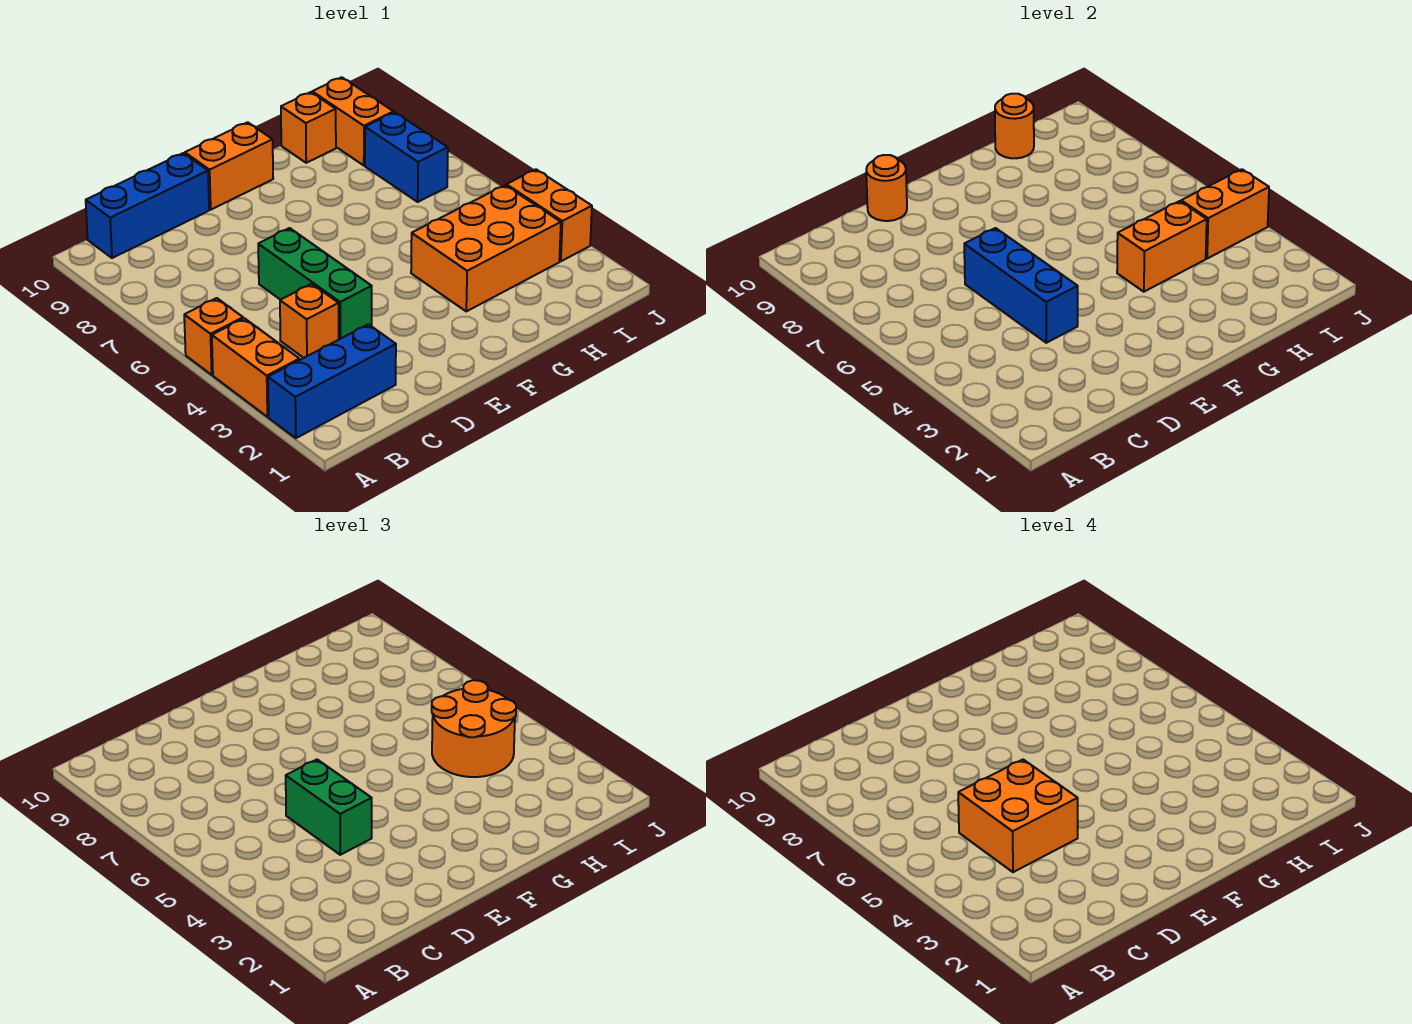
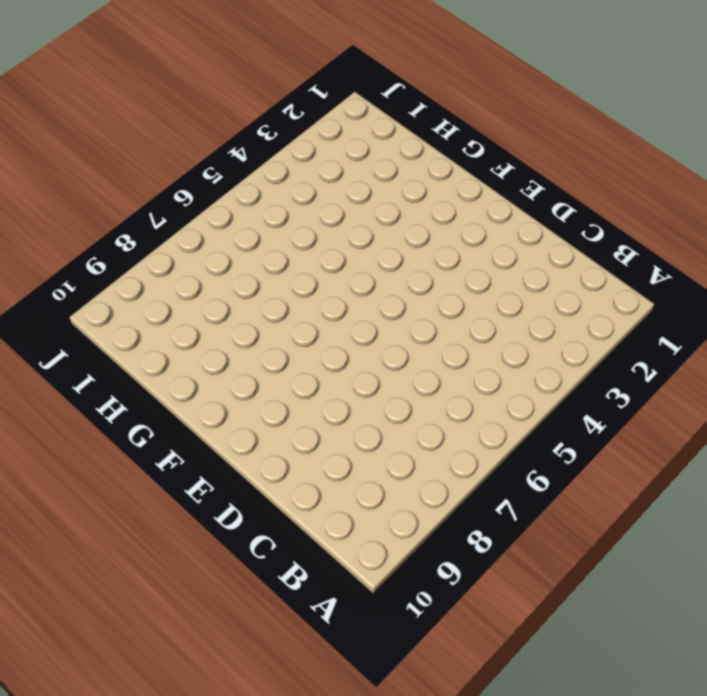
none -> blue 1x3 brick [268,324,396,438]
none -> orange 1x2 brick [212,318,299,417]
none -> orange 1x1 brick [184,298,243,375]

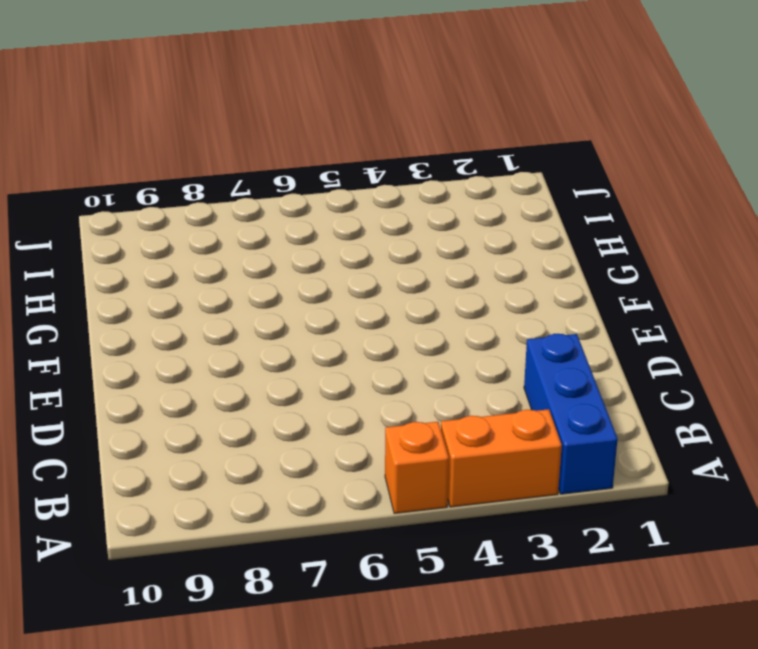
none -> blue 1x3 brick [86,153,209,258]
none -> orange 1x1 brick [280,284,339,358]
none -> green 1x3 brick [258,228,372,339]

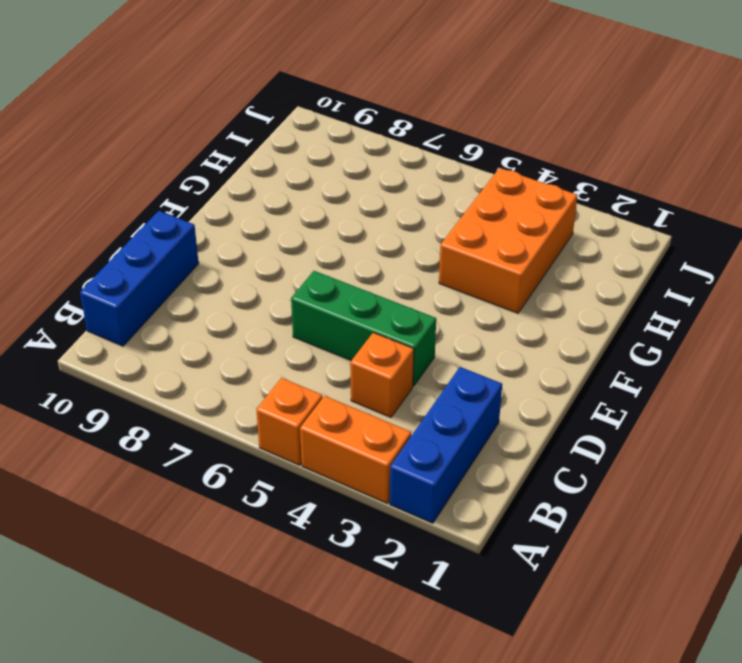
none -> orange 1x2 brick [185,122,273,210]
none -> orange 1x1 brick [281,92,336,163]
none -> blue 1x2 brick [365,112,448,202]

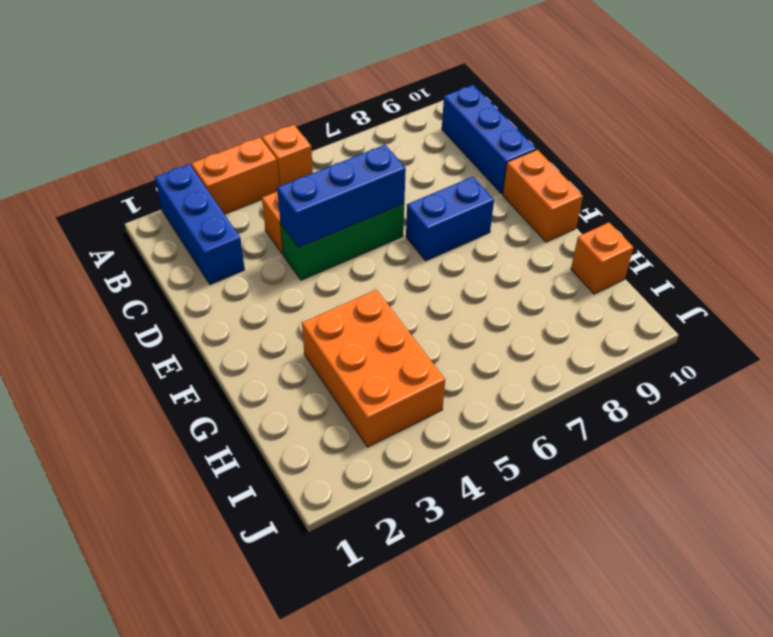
blue 1x2 brick [406,177,494,261] -> blue 1x2 brick moved to [365,112,448,202]
none -> orange 1x2 brick [312,77,394,165]
none -> orange 1x2 brick [507,169,592,261]
none -> orange 1x1 round brick [866,155,907,221]

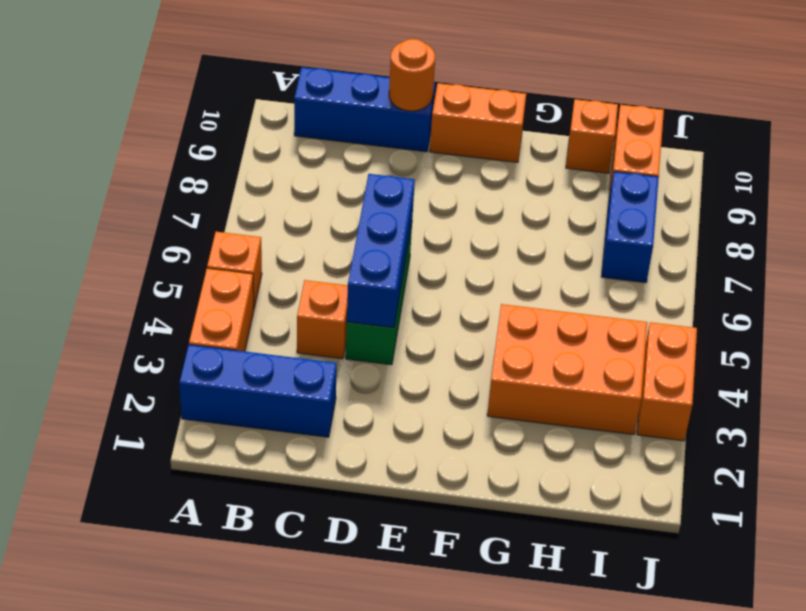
none -> orange 1x2 brick [1117,201,1207,292]
none -> orange 1x1 round brick [995,94,1034,158]
none -> orange 1x2 brick [1181,169,1269,259]

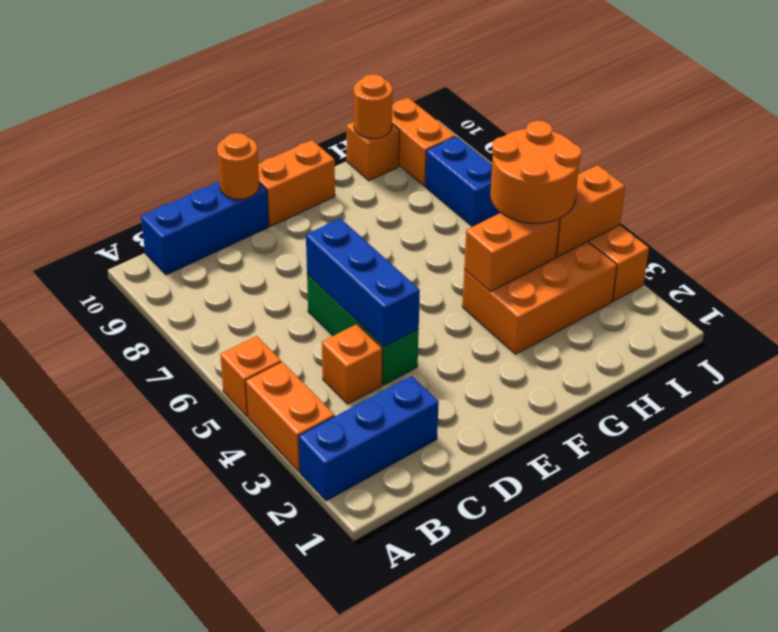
none -> green 1x2 brick [286,760,372,855]
none -> orange 2x2 brick [958,760,1078,872]

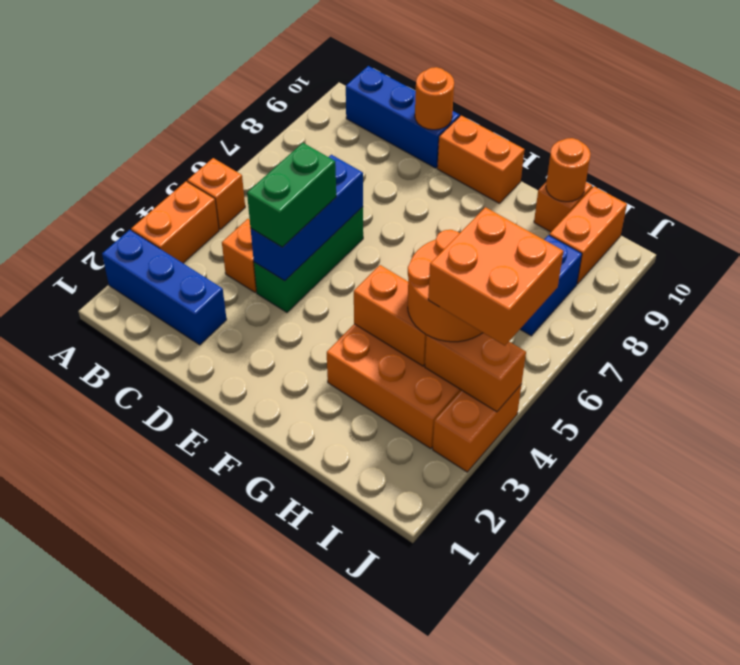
orange 2x2 brick [428,207,563,346] -> orange 2x2 brick moved to [958,760,1078,872]

